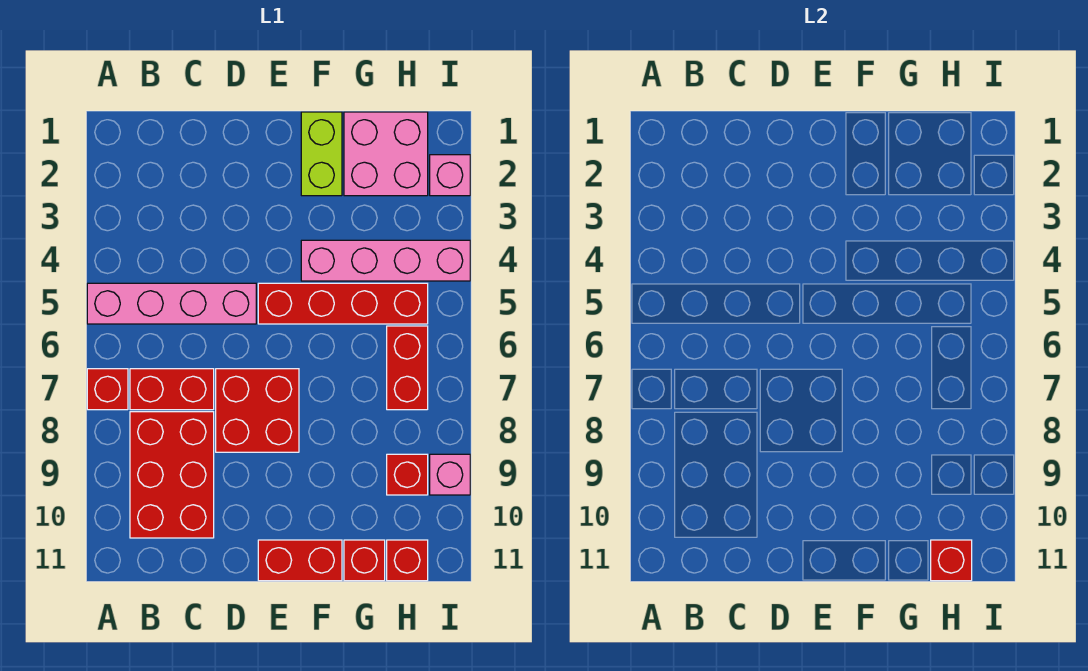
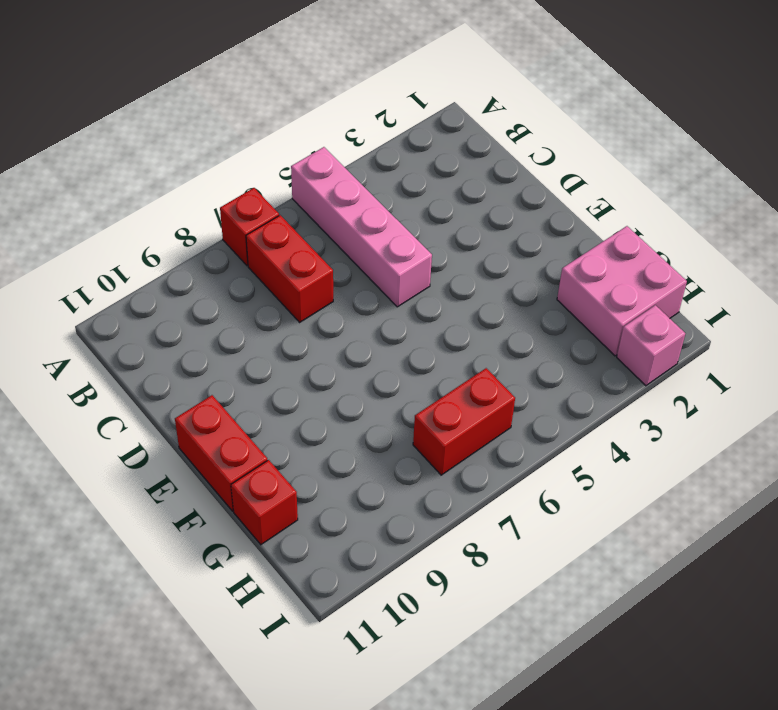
none -> red 2x3 brick [130,412,214,538]
none -> red 2x2 brick [216,369,299,452]
none -> red 1x4 brick [258,283,428,324]

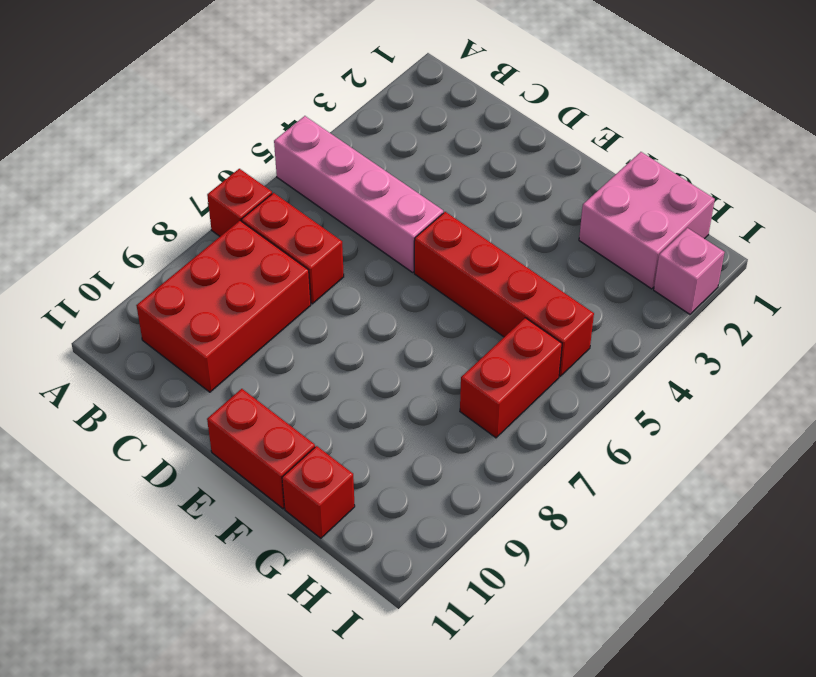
none -> red 2x2 brick [216,369,299,452]
none -> lime 1x2 brick [301,112,342,196]
none -> pink 1x4 brick [301,240,470,281]

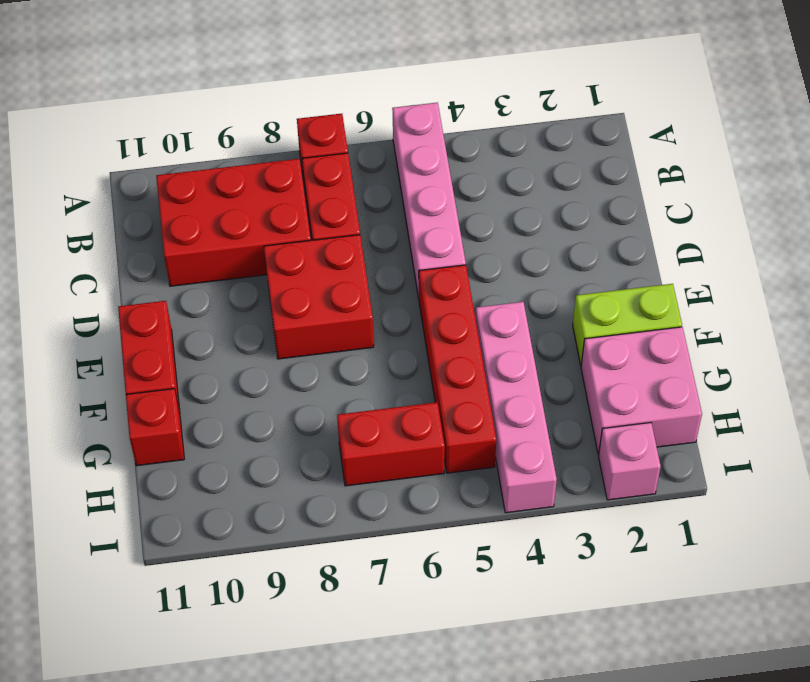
none -> red 1x1 brick [387,454,428,495]
none -> red 1x1 brick [387,540,428,581]
none -> pink 1x1 brick [430,454,470,495]

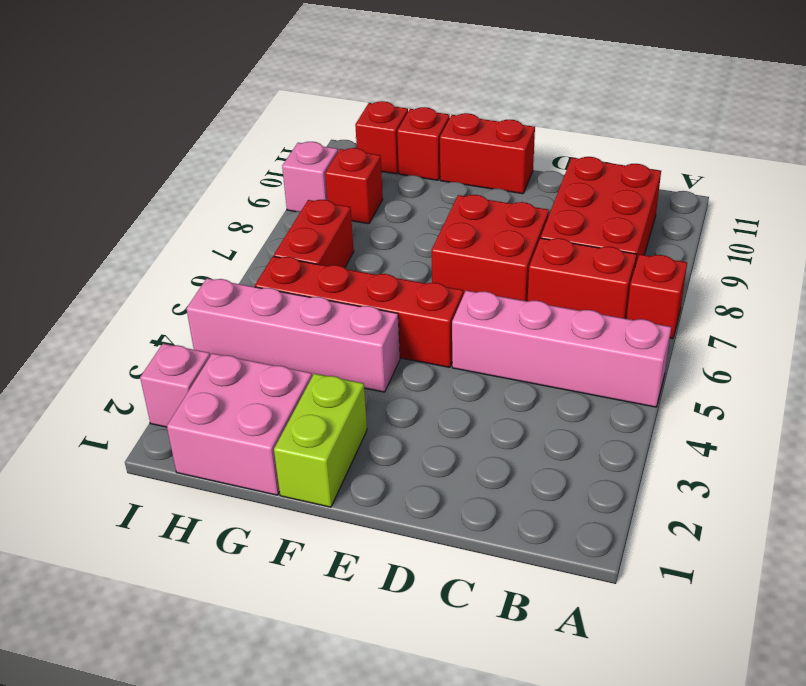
none -> red 1x1 brick [931,540,972,581]

